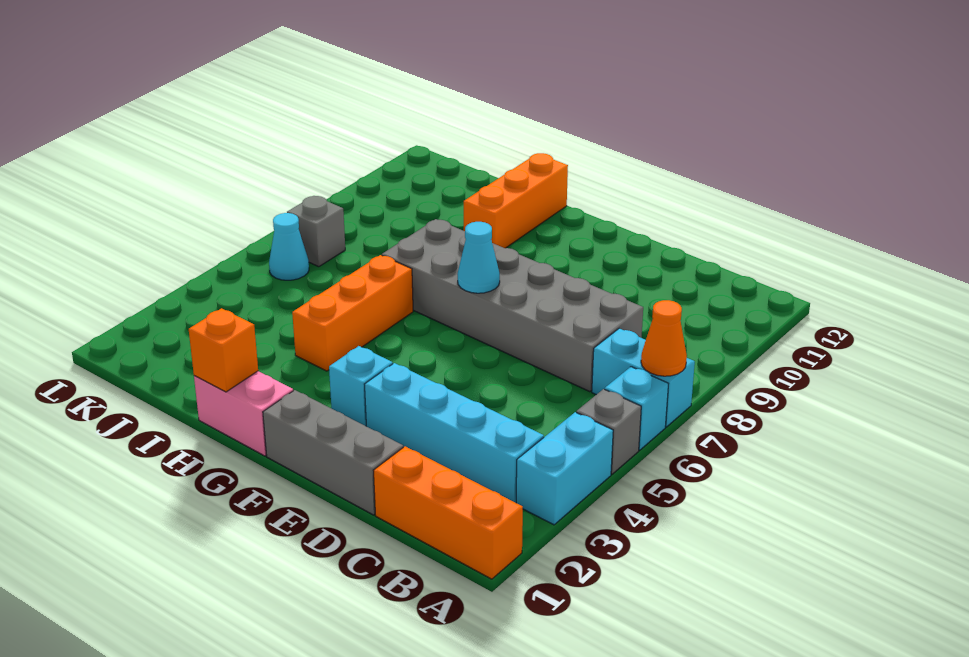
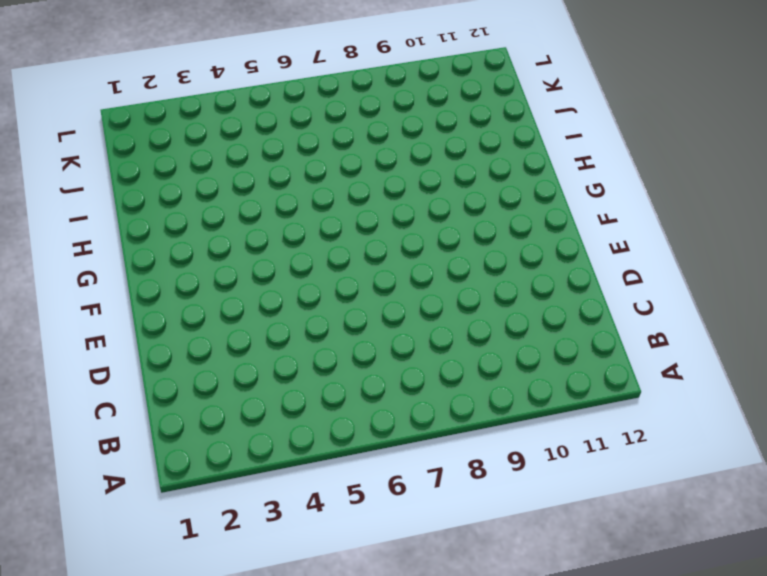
none -> orange 1x3 brick [374,446,523,579]
none -> cyan 1x2 brick [516,412,613,525]
none -> grey 1x1 brick [576,389,641,474]

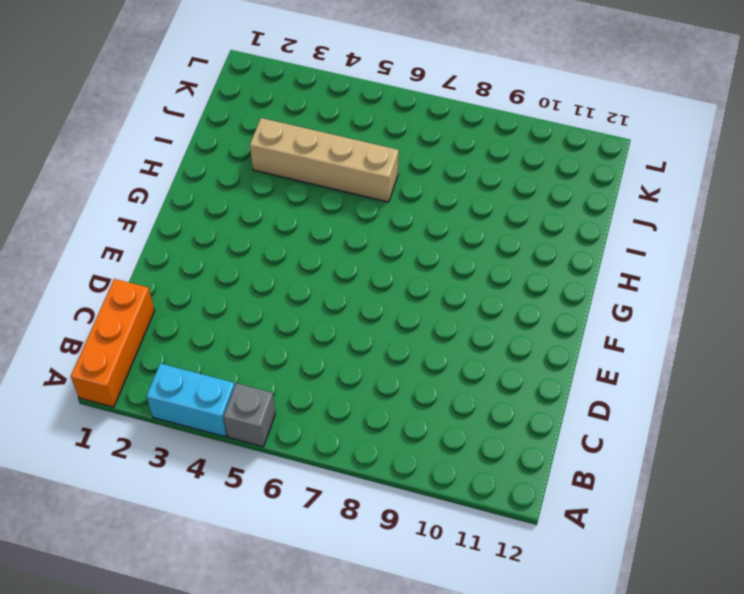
tan 1x4 brick [250,118,399,202] -> none
none -> cyan 1x1 brick [605,367,668,450]
none -> cyan 1x2 brick [592,328,695,427]
none -> cyan 1x4 brick [365,363,544,503]

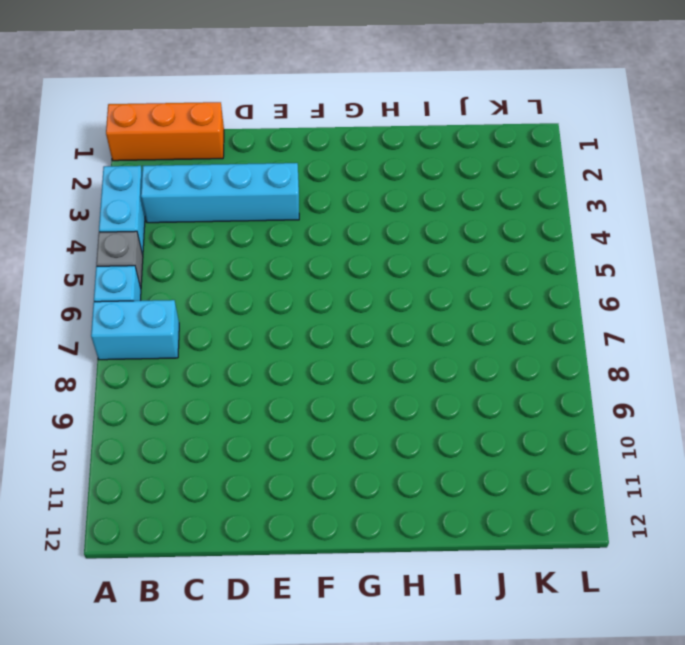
none -> grey 2x6 brick [382,219,643,392]
none -> grey 1x3 brick [263,390,403,515]
none -> cyan 1x1 brick [329,346,393,426]

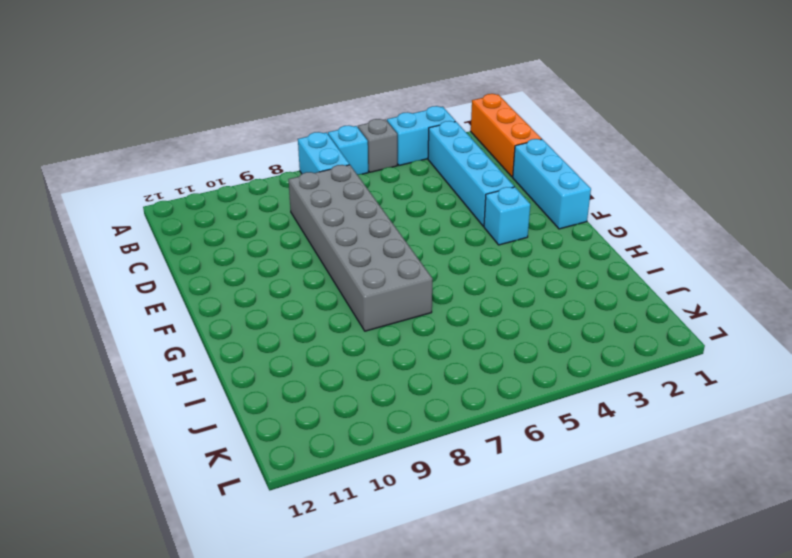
cyan 1x3 brick [513,139,591,229] -> grey 1x3 brick [263,390,403,515]
none -> pink 1x2 brick [194,371,293,456]
none -> orange 1x3 brick [292,255,413,371]
none -> orange 1x3 brick [464,153,568,248]

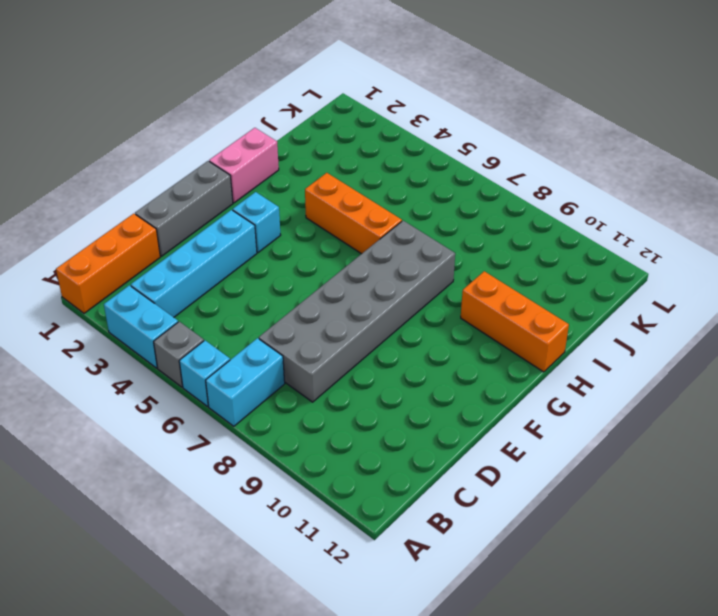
none -> cyan 1x1 cone [269,213,309,280]
none -> grey 1x1 brick [287,196,345,267]
none -> orange 1x1 cone [641,300,687,376]

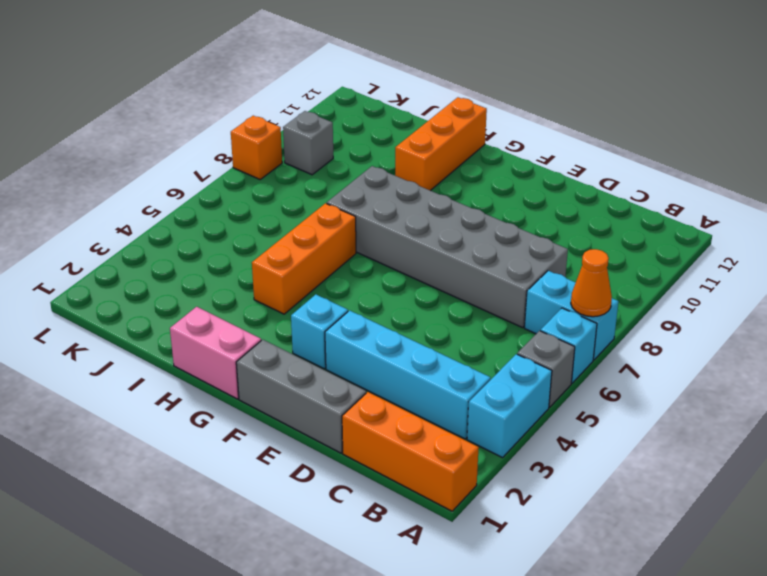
grey 1x1 brick [283,111,333,175] -> grey 1x1 brick moved to [287,196,345,267]
orange 1x1 brick [231,116,282,179] -> orange 1x1 brick moved to [189,308,258,392]
none -> cyan 1x1 cone [269,213,309,280]
none -> cyan 1x1 cone [458,222,500,293]

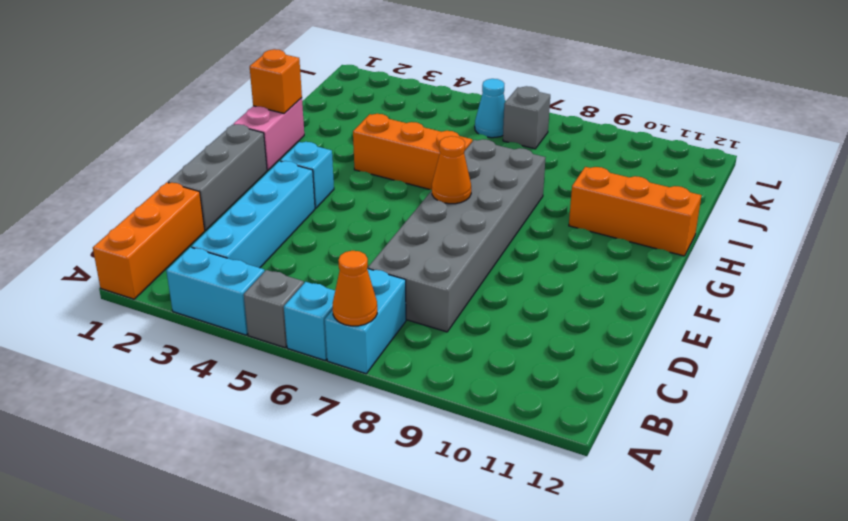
orange 1x1 cone [432,136,471,204] -> cyan 1x1 cone [458,222,500,293]

